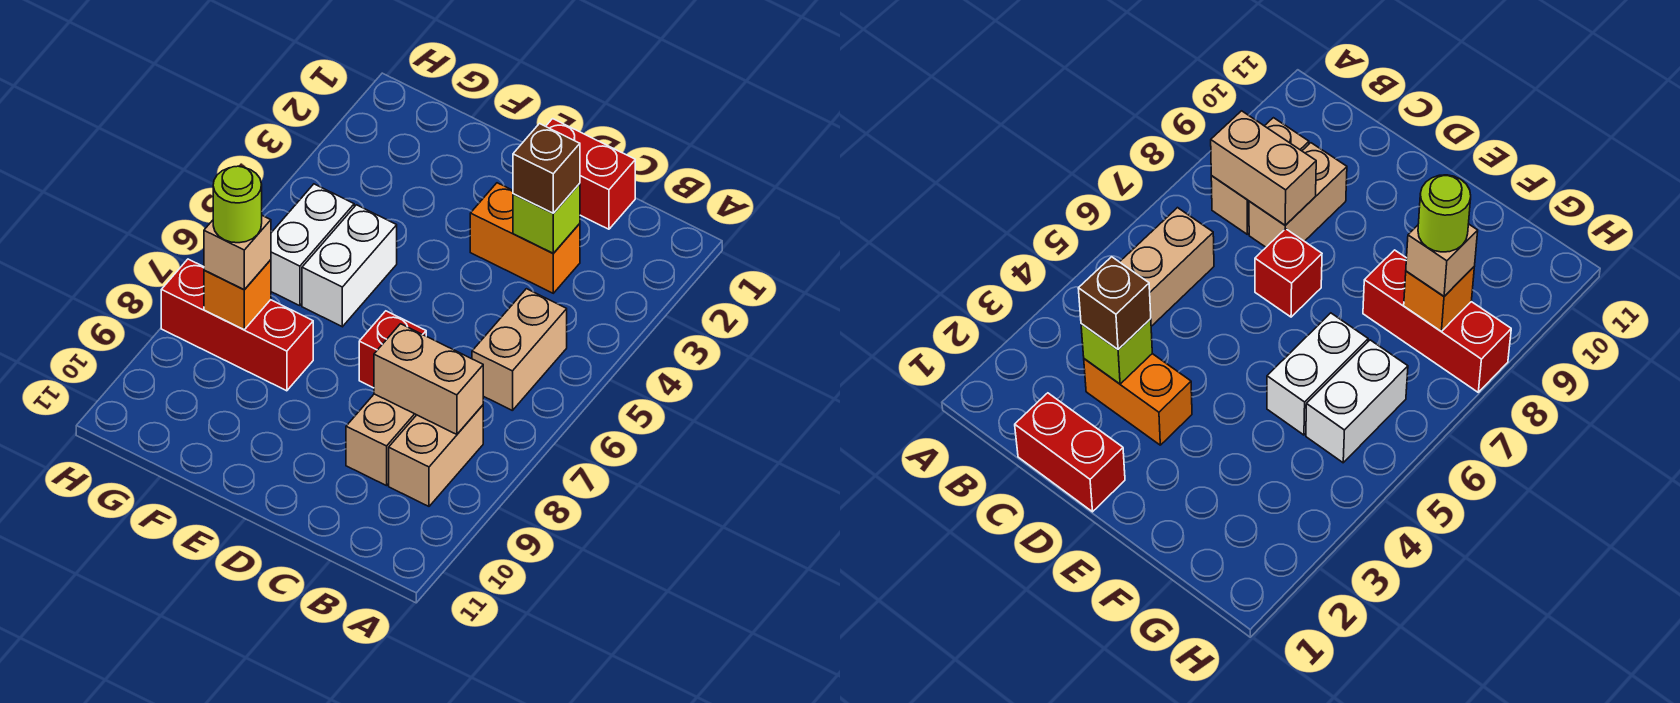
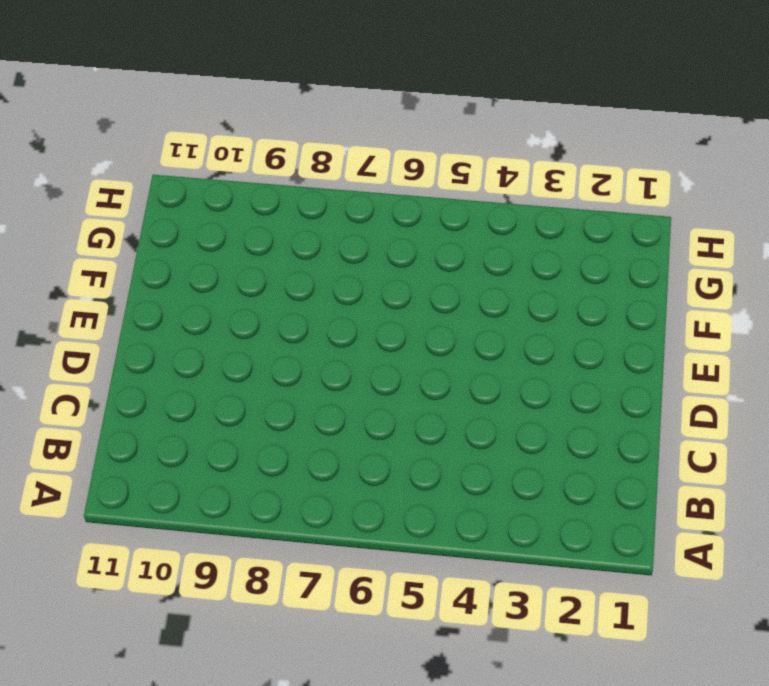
none -> tan 1x2 brick [472,289,567,411]
none -> tan 1x2 brick [389,405,483,506]
none -> red 1x2 brick [546,119,635,229]

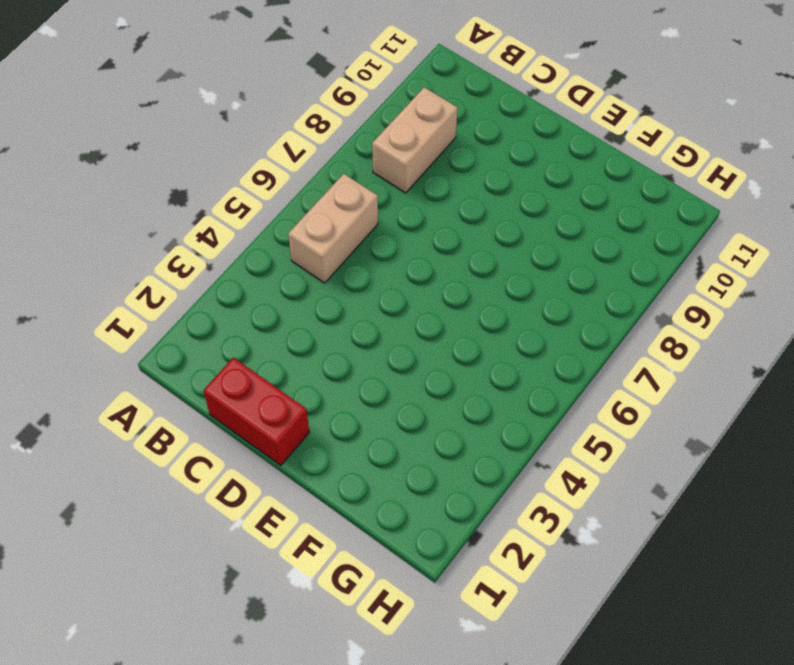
none -> orange 1x2 brick [470,183,580,293]
none -> tan 1x2 brick [346,394,416,486]
none -> red 1x1 brick [359,311,426,388]

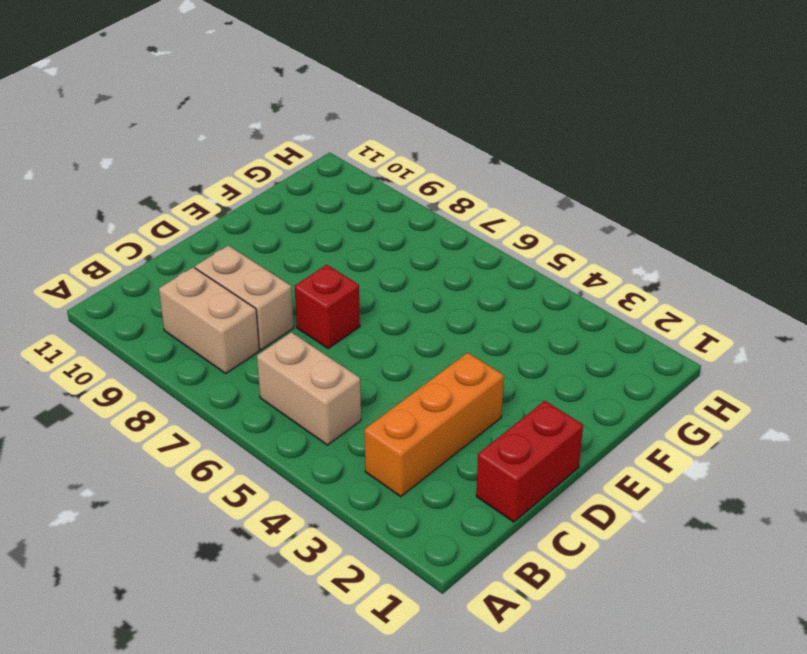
orange 1x3 brick [364,353,504,497] -> orange 1x2 brick [470,183,580,293]
none -> white 1x2 brick [302,205,397,327]
none -> red 1x3 brick [161,259,313,391]
none -> white 1x2 brick [271,184,354,306]

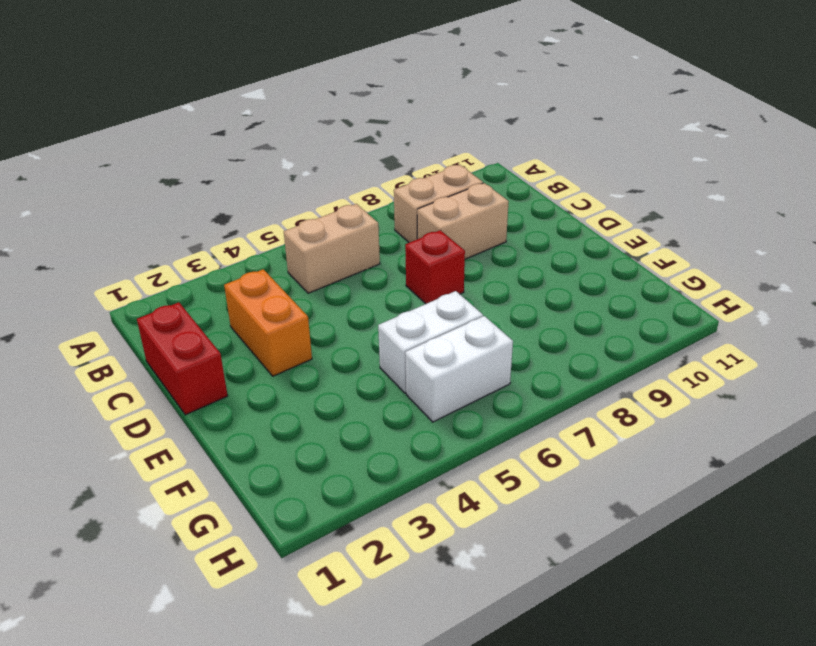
none -> red 1x3 brick [161,259,313,391]
none -> tan 1x2 brick [374,324,483,434]
none -> lime 1x1 brick [513,183,580,253]

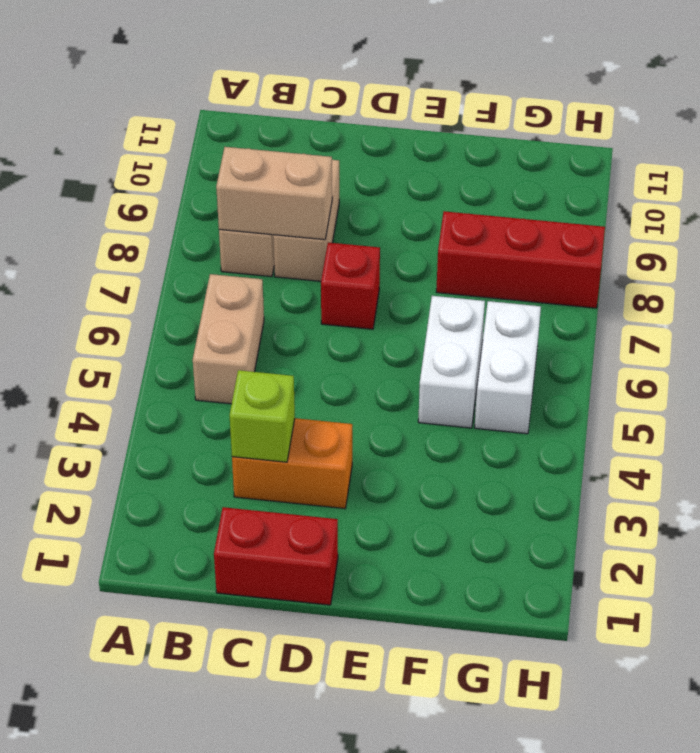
none -> orange 1x1 brick [204,260,271,329]
none -> brown 1x1 brick [513,124,580,213]
none -> tan 1x1 brick [204,216,271,290]

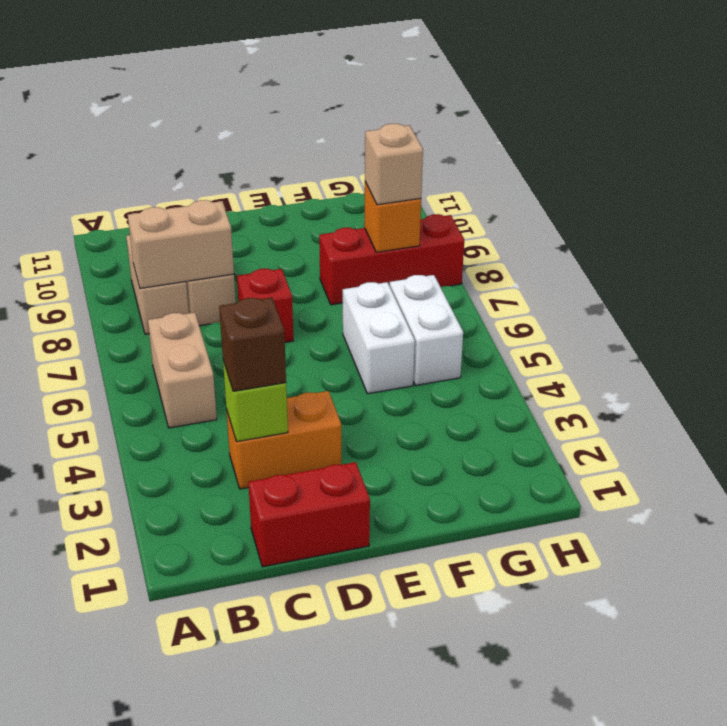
none -> lime 1x1 round brick [213,166,262,243]

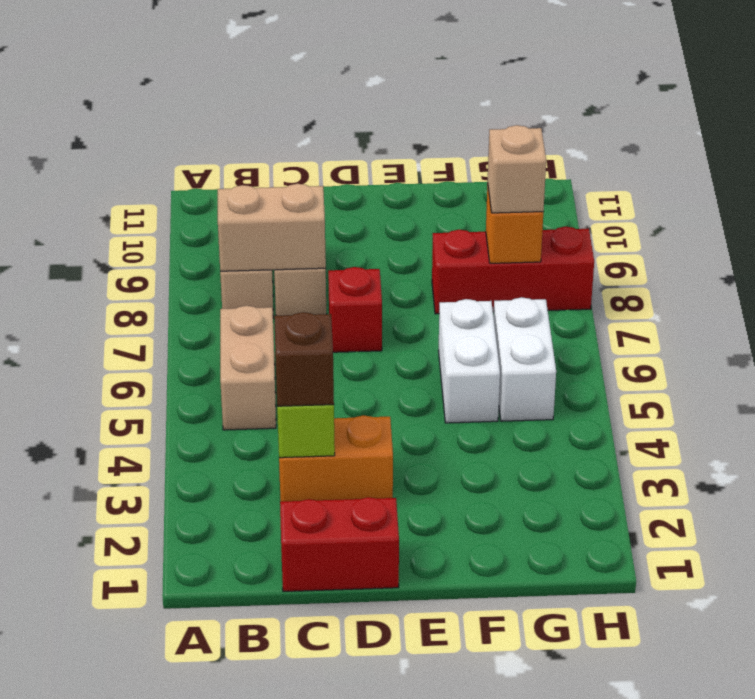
none -> lime 1x1 round brick [213,166,262,243]

